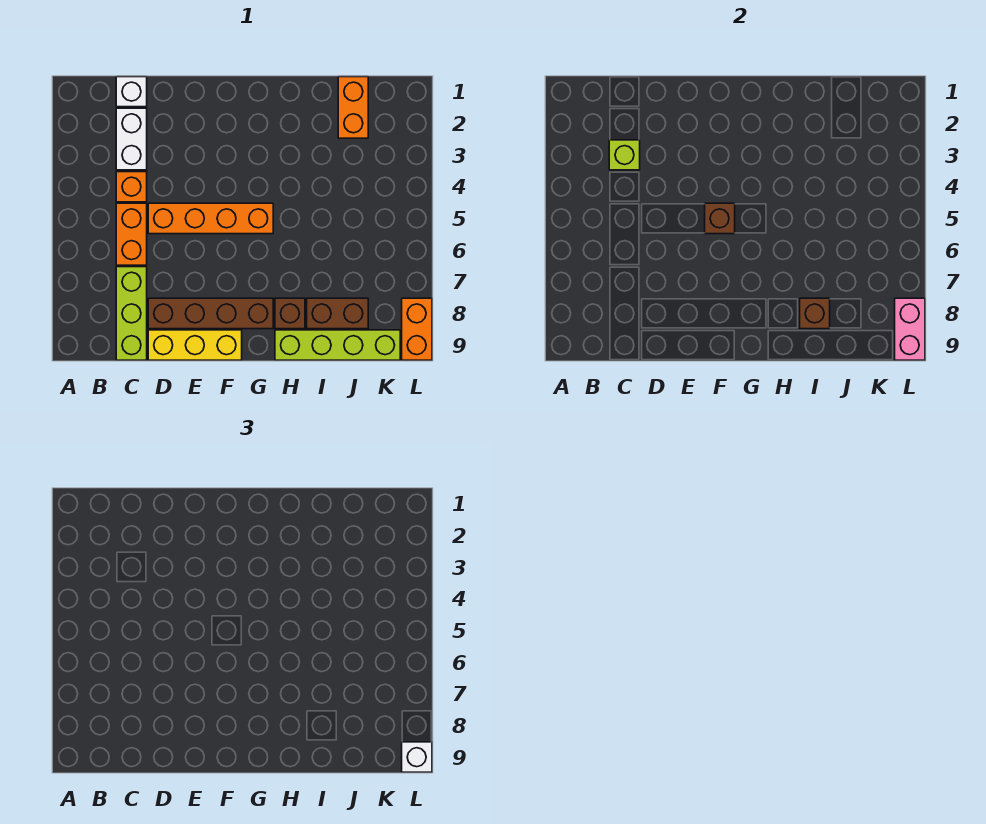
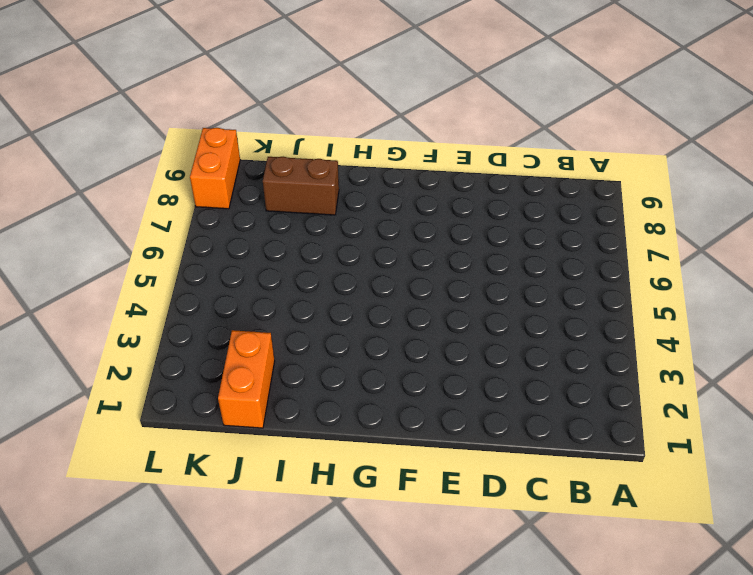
none -> white 1x1 brick [116,77,147,107]
none -> white 1x2 brick [116,108,147,170]
none -> orange 1x1 brick [116,172,147,202]

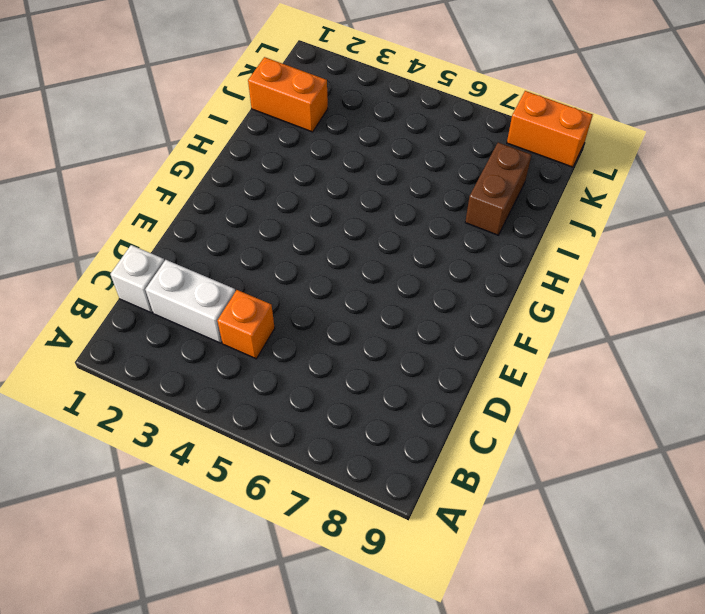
none -> orange 1x2 brick [116,203,147,265]
none -> lime 1x3 brick [116,267,147,360]
none -> orange 1x4 brick [148,203,273,234]

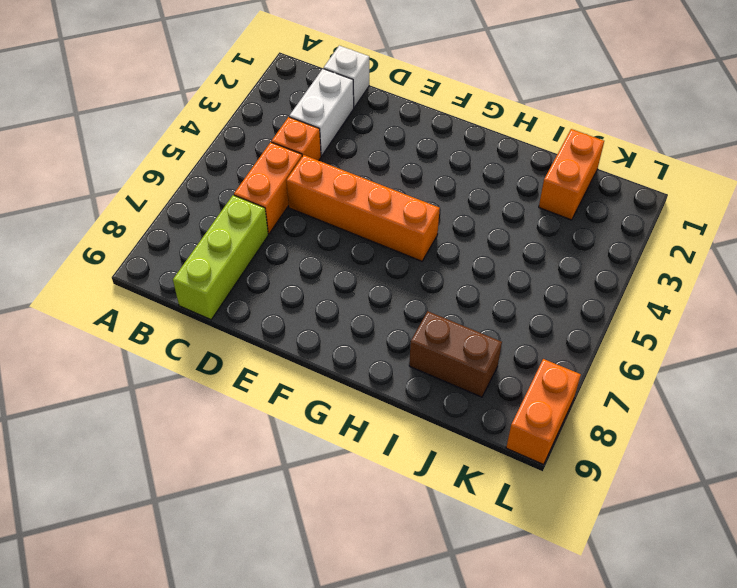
none -> brown 1x4 brick [148,298,273,329]
none -> yellow 1x3 brick [148,330,242,360]
none -> brown 1x1 brick [275,298,305,329]

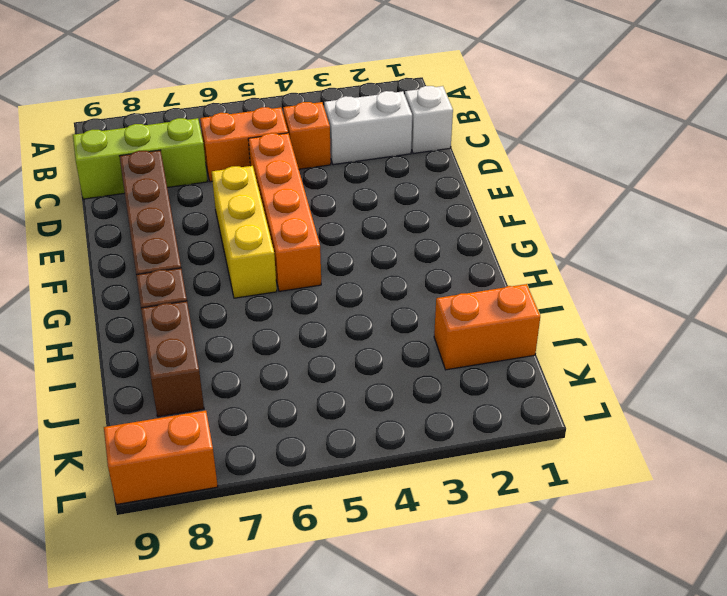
yellow 1x3 brick [212,166,277,298] -> yellow 1x3 brick moved to [148,330,242,360]
none -> lime 1x4 brick [275,330,400,360]
none -> lime 1x1 brick [609,140,640,170]
none -> brown 1x1 brick [705,203,735,234]

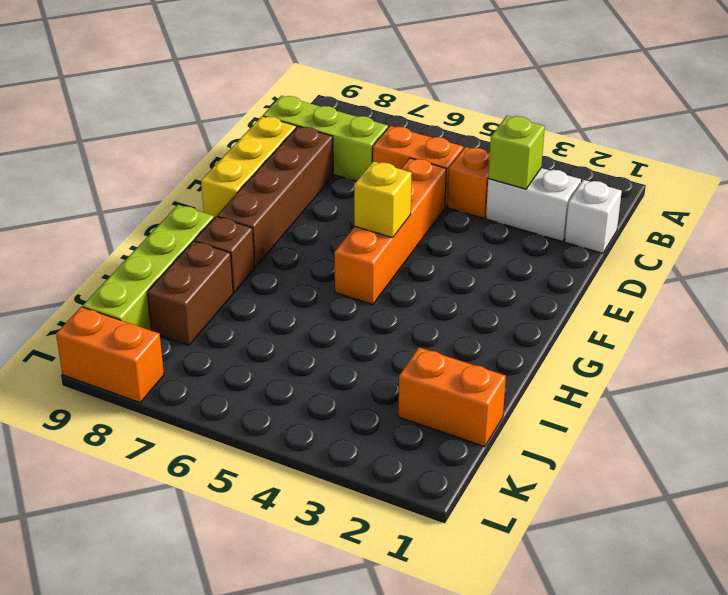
yellow 1x1 brick [354,161,412,238] -> brown 1x1 brick [705,203,735,234]
none -> brown 1x1 brick [800,298,830,329]
none -> pink 1x2 brick [895,298,925,360]
none -> white 1x1 brick [402,742,432,772]

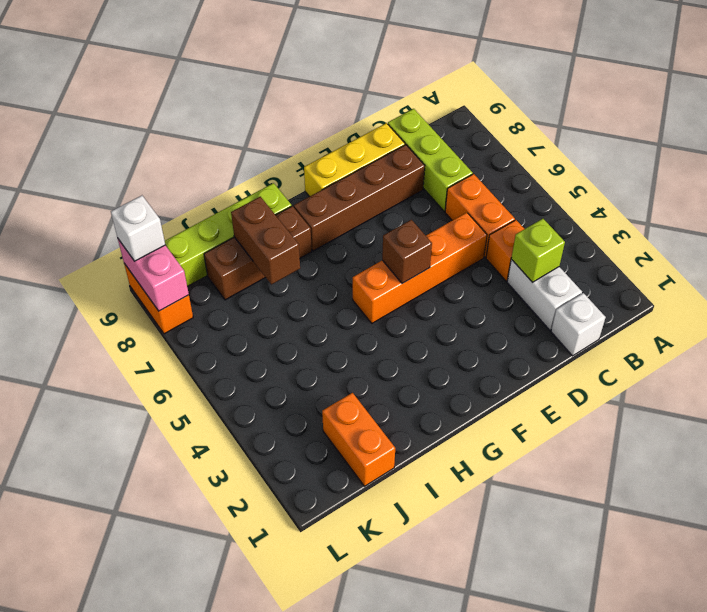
brown 1x2 brick [231,197,300,285] -> brown 1x1 brick [800,298,830,329]

